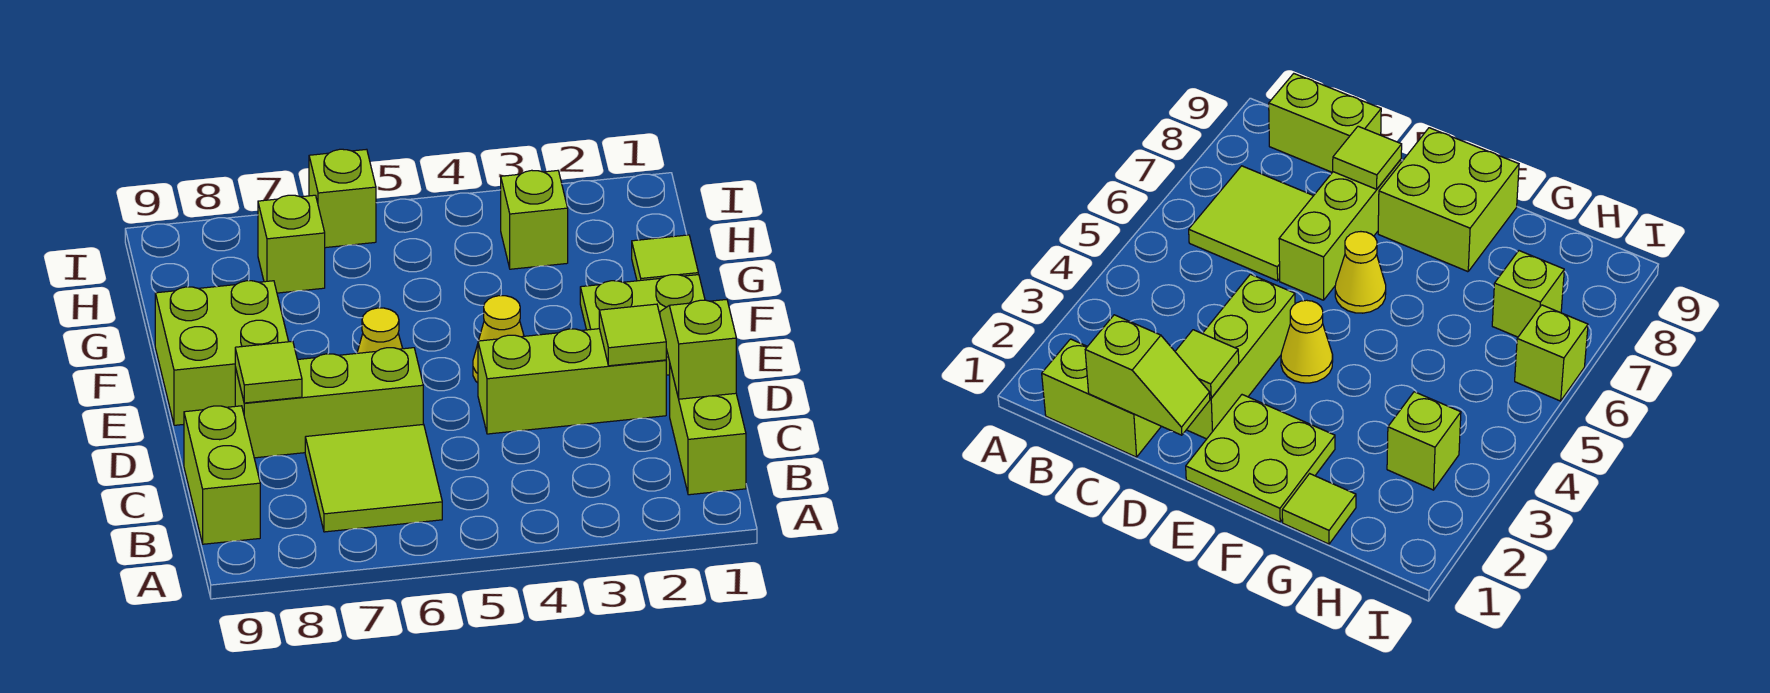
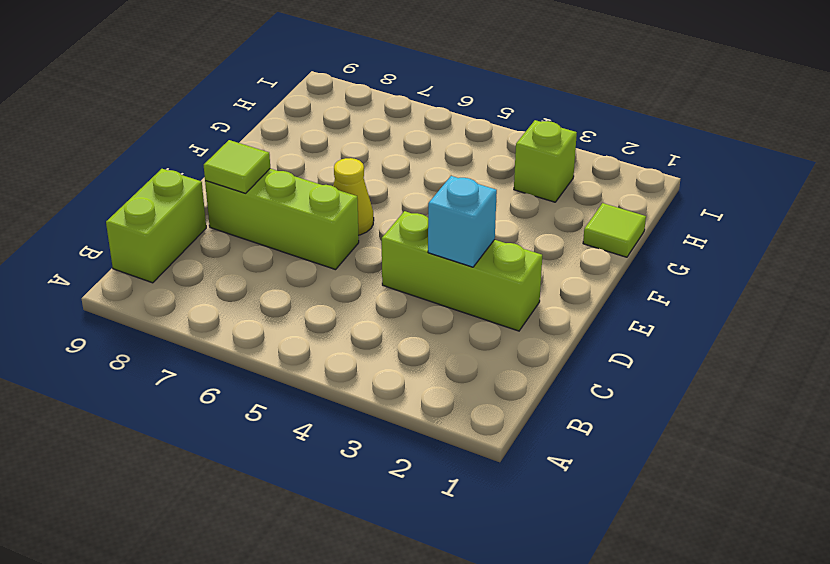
cyan 1x1 brick [428,176,497,267] -> none
none -> lime 1x2 brick [670,366,746,495]
none -> lime 2x2 tile [305,424,442,532]
none -> lime 2x2 plate [580,275,705,375]

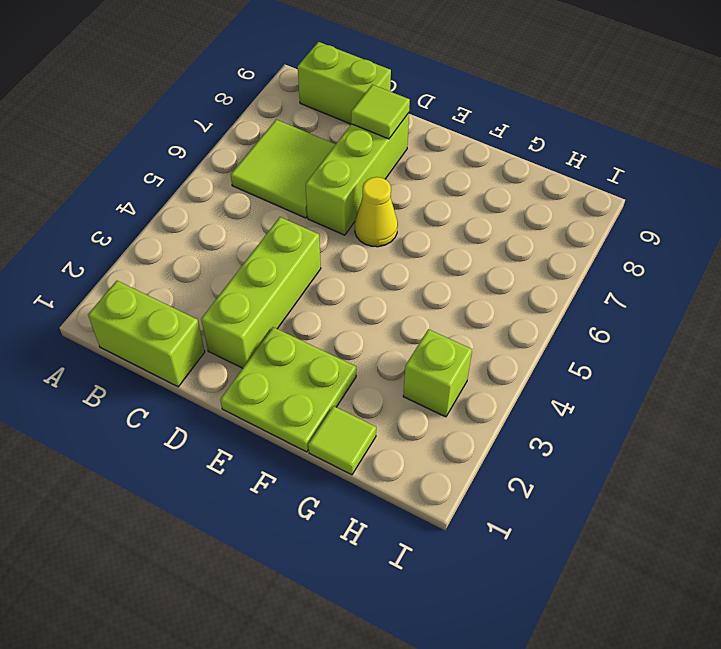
none -> yellow 1x1 cone [473,296,524,383]
none -> lime 2x2 brick [155,281,289,425]
none -> lime 1x1 brick [258,195,325,293]

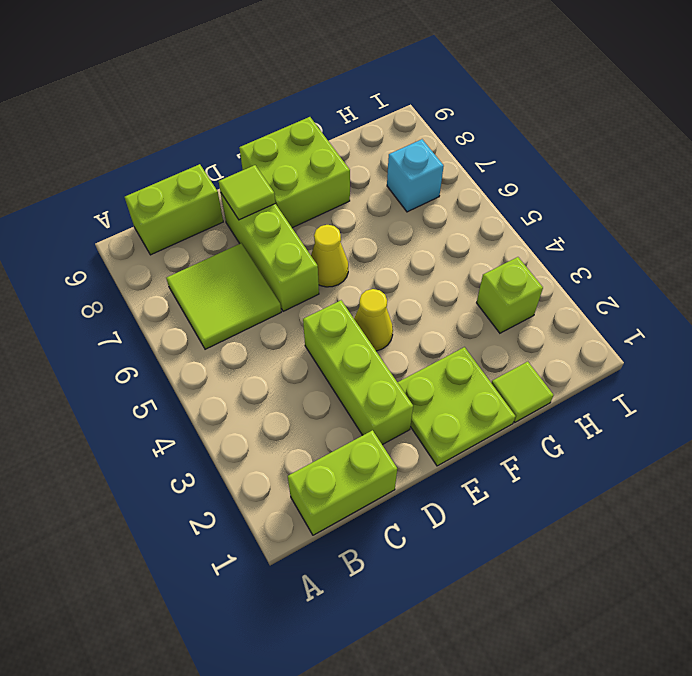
cyan 1x1 brick [387,139,444,212] -> lime 1x1 brick [258,195,325,293]
none -> lime 1x1 brick [309,149,376,248]
none -> lime 1x2 slope [660,299,736,399]
none -> lime 1x1 tile [599,304,666,366]

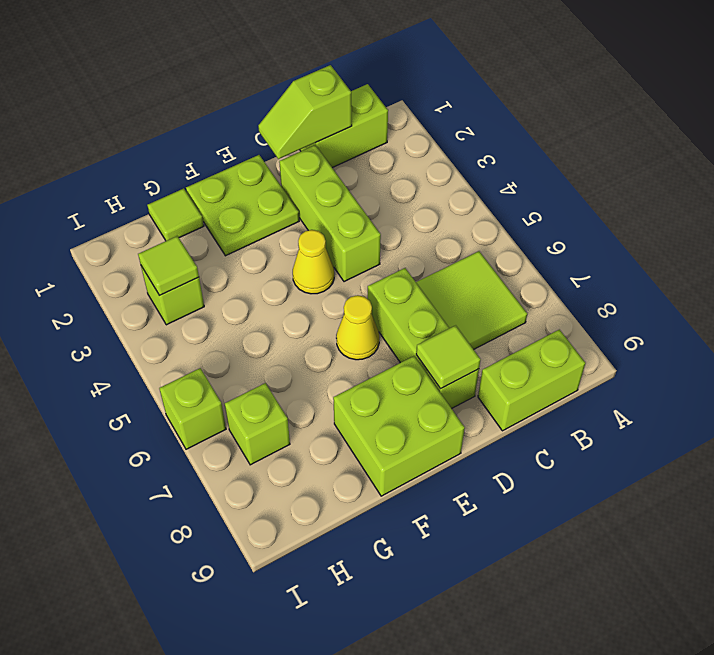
lime 1x1 tile [138,236,199,296] -> lime 1x1 tile moved to [599,304,666,366]

